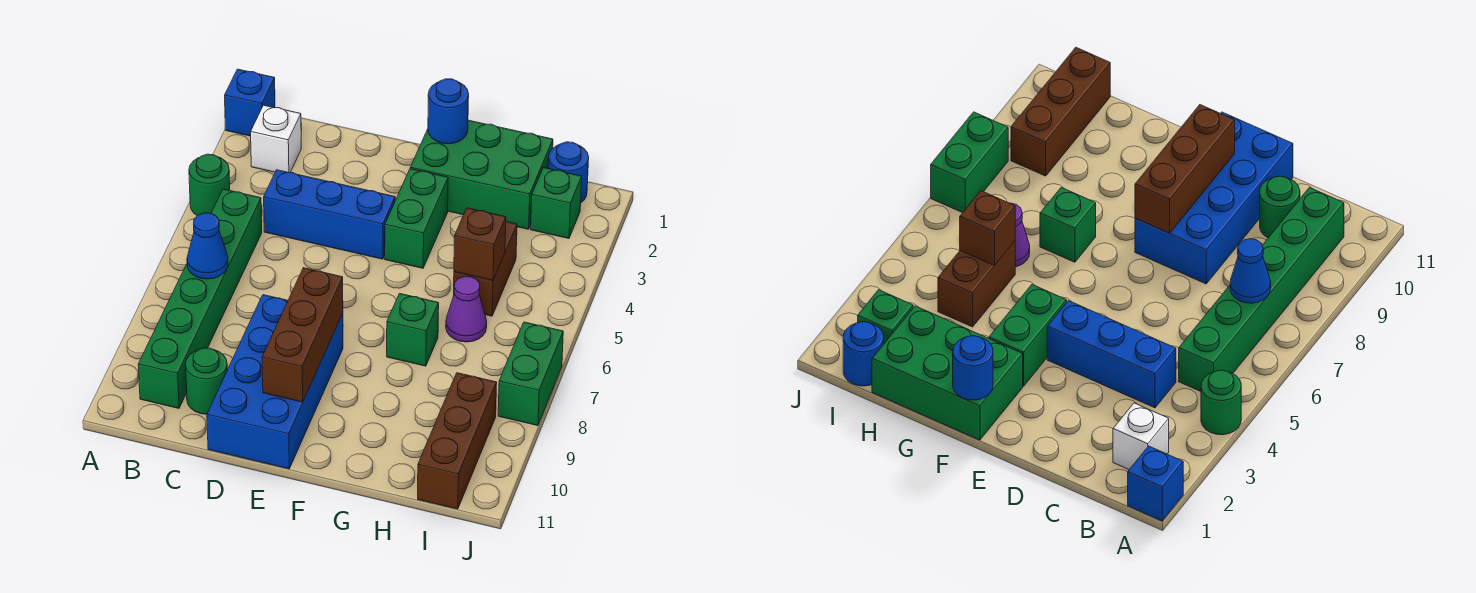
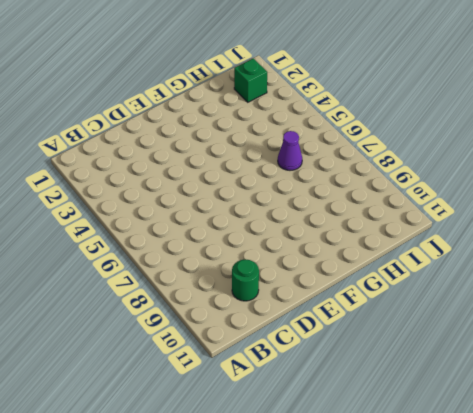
none -> blue 1x1 brick [225,69,275,136]
none -> green 1x1 round brick [189,154,230,216]
none -> white 1x1 brick [251,105,301,173]

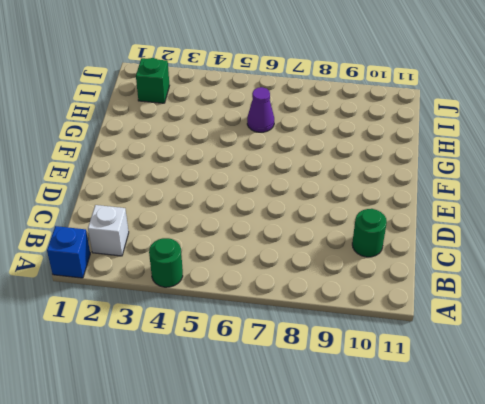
none -> green 1x6 brick [138,189,262,408]
none -> blue 1x3 brick [264,170,395,259]
none -> blue 2x4 brick [207,295,343,469]

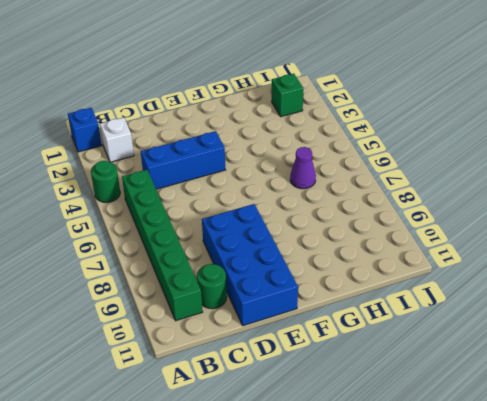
none -> green 2x3 brick [410,120,553,229]
none -> green 1x2 brick [385,169,448,268]
none -> green 1x1 brick [387,294,439,366]

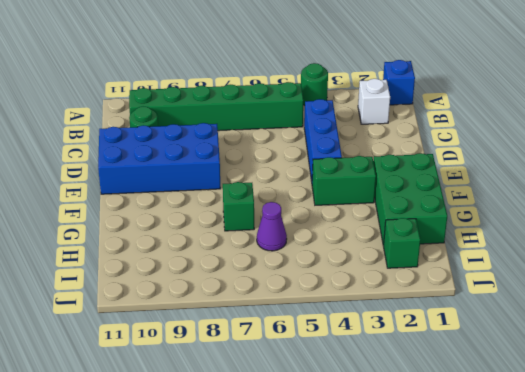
none -> brown 1x2 brick [454,222,517,316]
none -> blue 1x1 round brick [548,142,589,202]
none -> brown 1x3 brick [418,373,497,509]

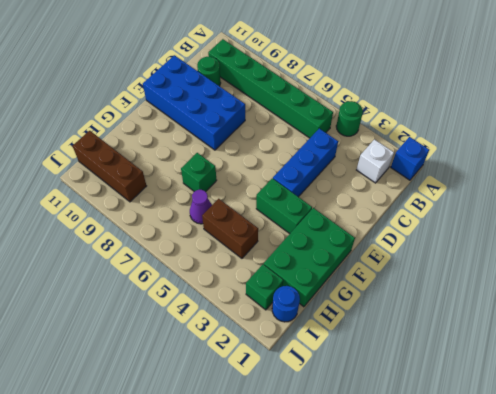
none -> green 1x2 brick [498,322,563,426]
none -> blue 1x1 cone [187,213,228,279]
none -> brown 1x3 brick [262,268,343,402]

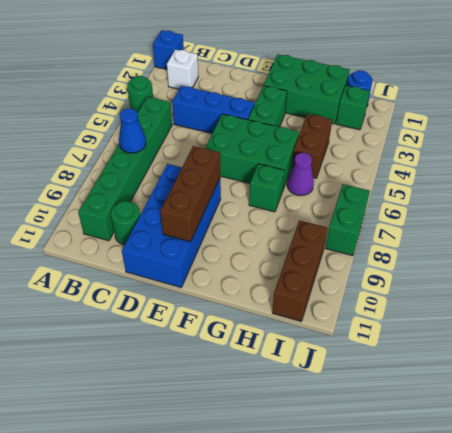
green 2x3 brick [205,114,299,189] -> none
none -> blue 1x1 round brick [428,79,469,144]
none -> brown 1x1 brick [454,208,506,280]

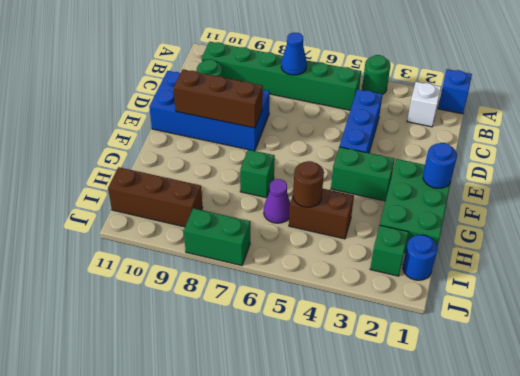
brown 1x1 round brick [293,161,324,207] -> brown 1x1 brick [454,208,506,280]

